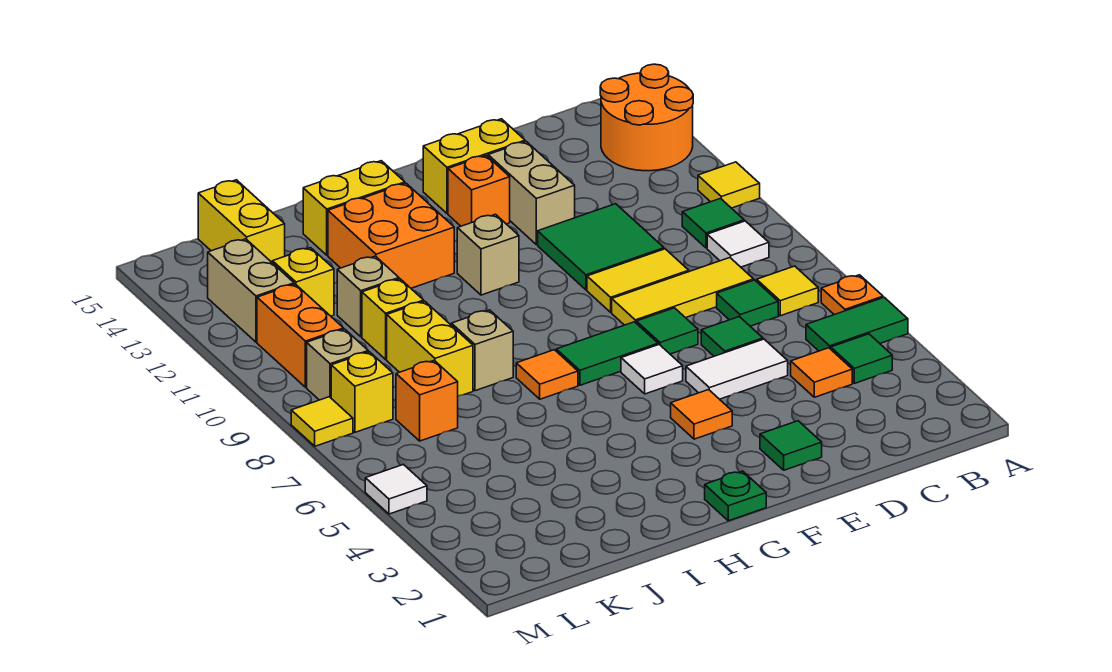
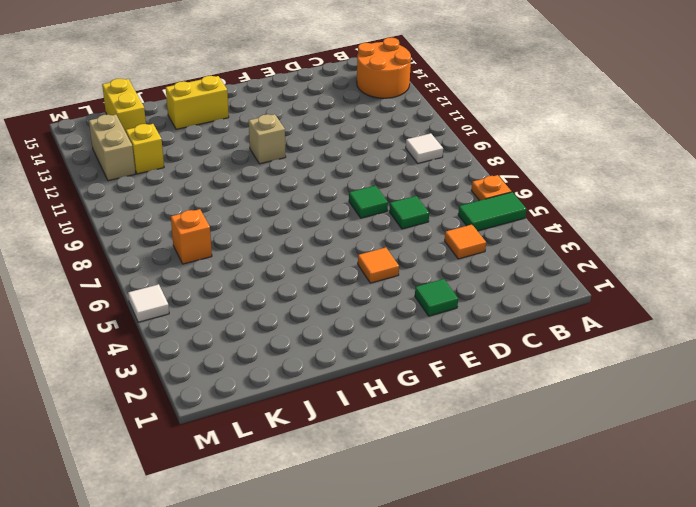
none -> yellow 1x1 tile [698,162,760,208]
none -> green 1x1 tile [831,334,892,383]
none -> yellow 1x1 tile [757,266,818,316]
none -> green 1x1 tile [682,199,744,248]

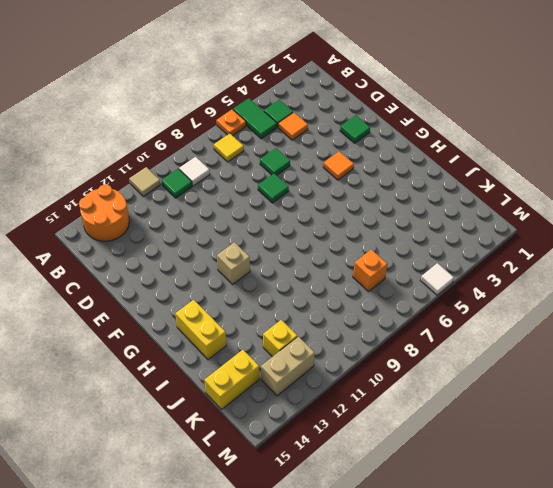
tan 1x1 tile [129,167,160,196] -> yellow 1x1 tile [698,162,760,208]
none -> green 1x1 tile [717,280,778,326]
none -> yellow 1x3 tile [612,258,754,325]
none -> white 1x2 tile [686,339,788,399]
none -> yellow 1x2 tile [587,249,689,312]

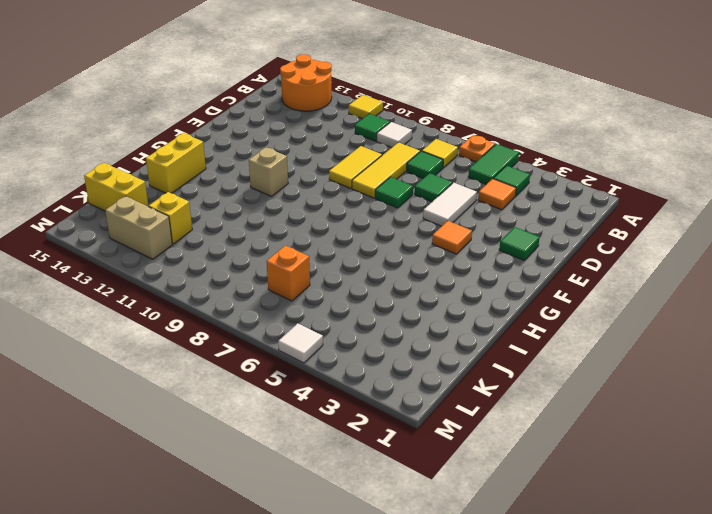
none -> green 2x2 tile [538,204,664,290]
none -> tan 1x2 brick [488,142,575,245]
none -> yellow 1x2 brick [423,119,525,213]
none -> white 1x1 tile [621,345,683,394]

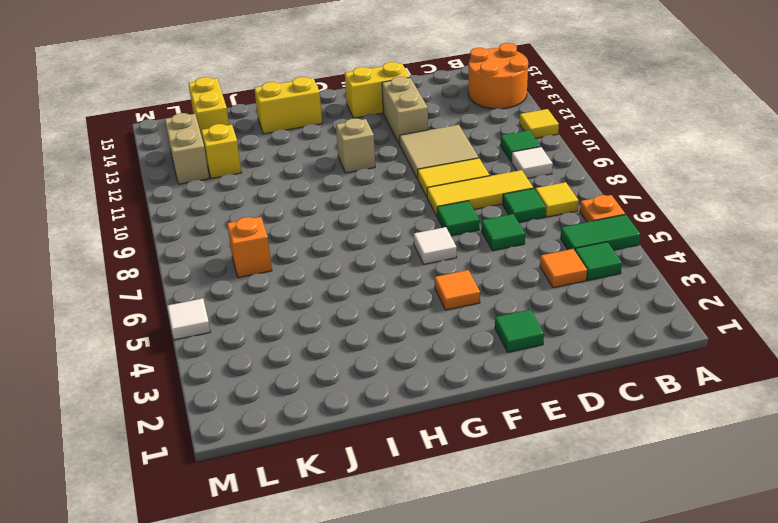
tan 2x2 tile [399,125,479,179] -> green 2x2 tile [538,204,664,290]
none -> white 1x2 tile [686,339,788,399]
none -> green 1x2 tile [556,322,658,385]
none -> orange 1x1 brick [448,156,510,226]
none -> green 1x1 plate [705,471,766,521]

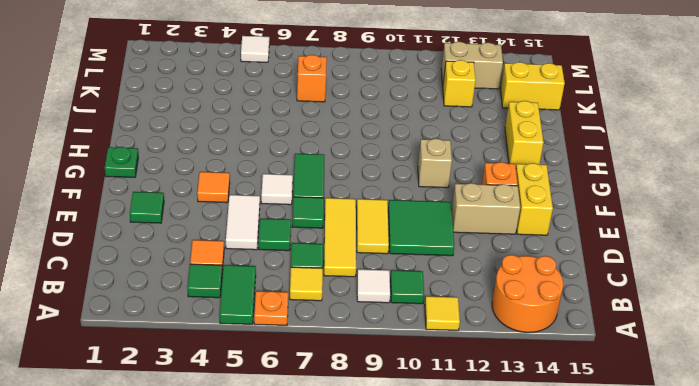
none -> orange 1x1 tile [516,350,578,399]
none -> orange 2x2 brick [328,183,454,288]
none -> tan 1x1 brick [452,310,513,391]
none -> yellow 1x2 brick [387,301,473,396]

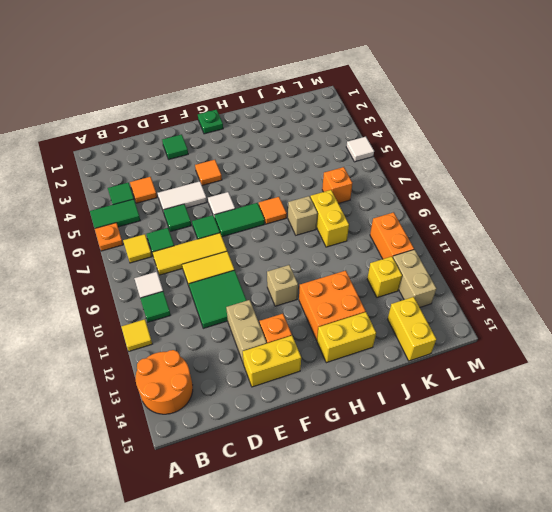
none -> yellow 1x1 brick [362,279,424,359]
none -> tan 1x1 brick [337,256,399,337]
none -> yellow 1x1 brick [331,352,393,432]
none -> tan 1x1 brick [307,329,368,400]

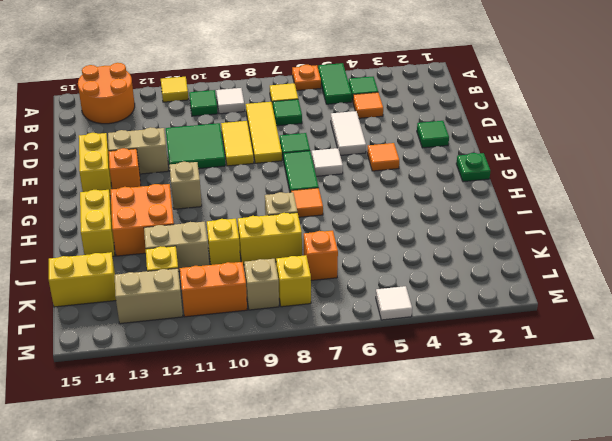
tan 1x2 brick [144,222,209,272] -> tan 1x1 brick [337,256,399,337]
none -> green 1x1 tile [701,317,763,356]
none -> yellow 1x1 tile [291,397,353,446]

